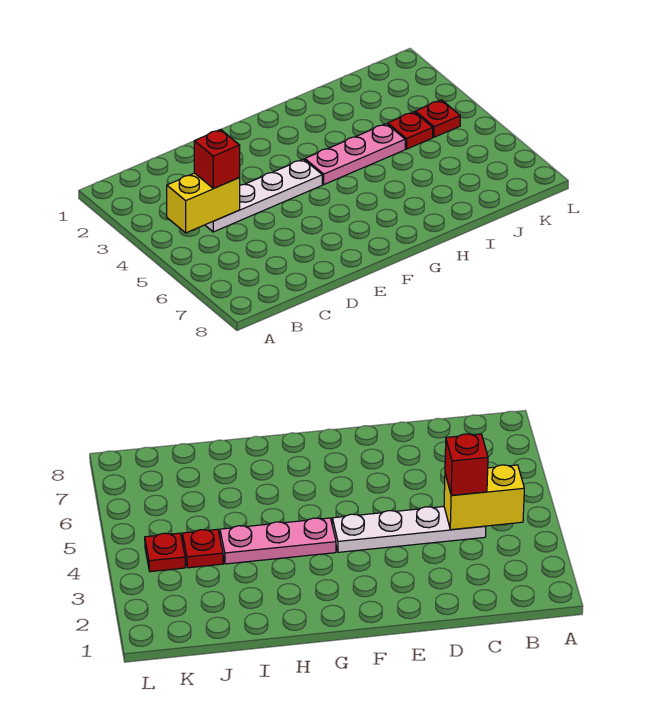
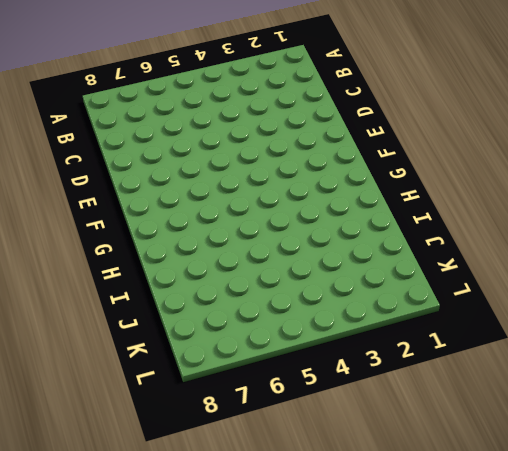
none -> white 1x4 plate [205,159,322,232]
none -> pink 1x3 plate [305,124,405,184]

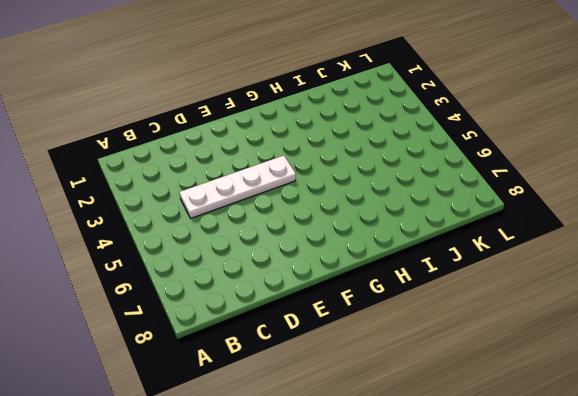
none -> pink 1x3 plate [305,124,405,184]
none -> red 1x1 plate [388,112,433,149]

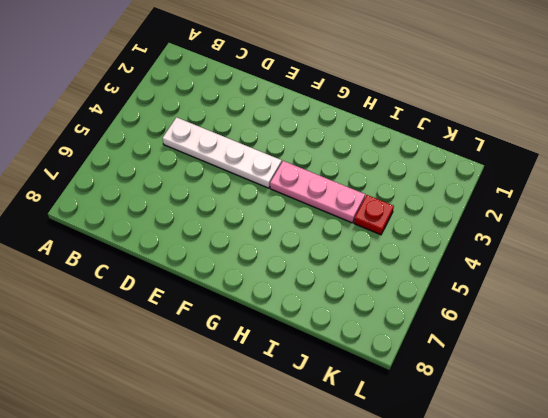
none -> red 1x1 plate [415,100,460,137]
none -> yellow 1x2 brick [167,173,240,233]

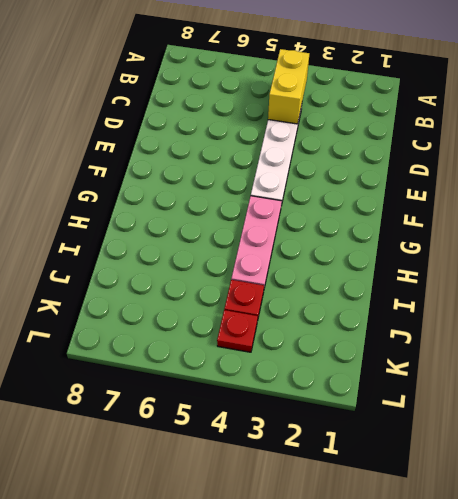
none -> red 1x1 brick [194,129,240,189]

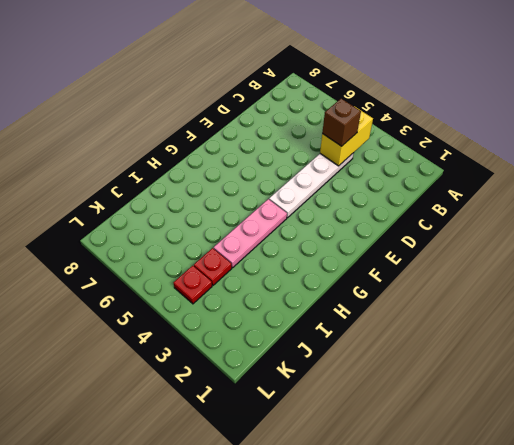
brown 1x1 brick [322,99,361,146] -> red 1x1 brick [194,129,240,189]

